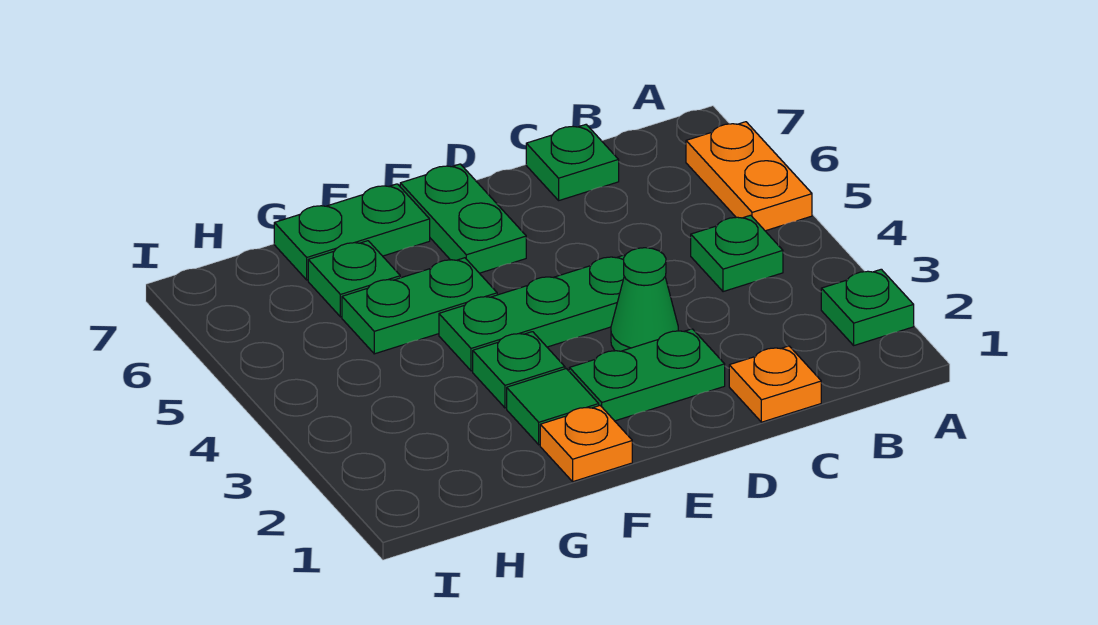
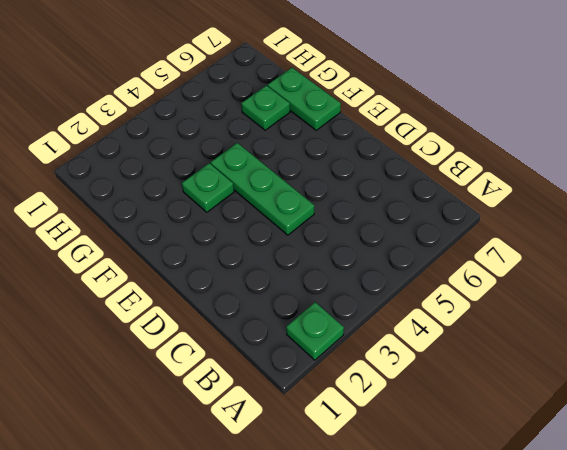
none -> orange 1x2 plate [686,122,812,231]
none -> green 1x1 plate [691,215,783,292]
none -> orange 1x1 plate [729,346,821,422]

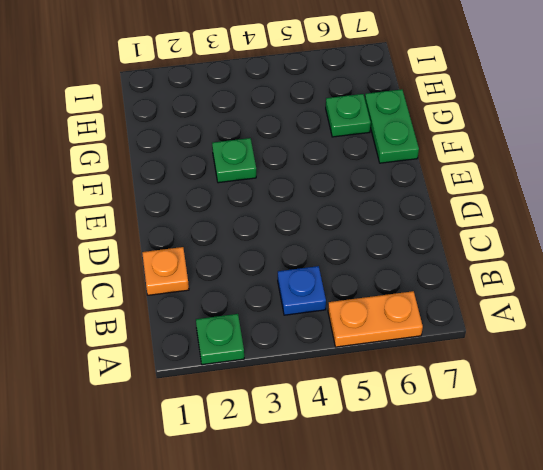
blue 1x1 plate [278,266,326,315] -> green 1x1 plate [691,215,783,292]
none -> green 1x1 plate [526,125,619,200]
none -> green 1x2 plate [569,329,725,421]
none -> green 1x1 cone [611,248,678,351]

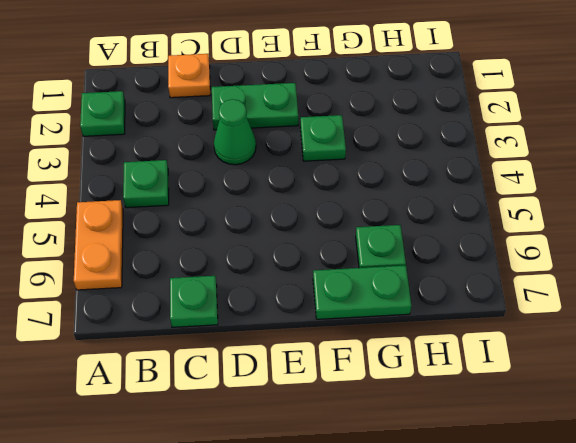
none -> green 1x3 plate [439,255,625,371]
none -> green 1x2 plate [400,164,526,273]
none -> orange 1x1 plate [540,406,632,482]

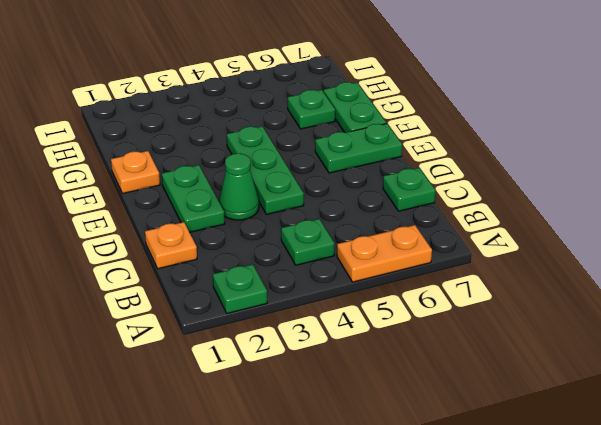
none -> green 1x1 tile [507,369,599,445]
none -> green 1x1 plate [473,332,565,408]
none -> green 1x2 plate [342,258,497,354]

